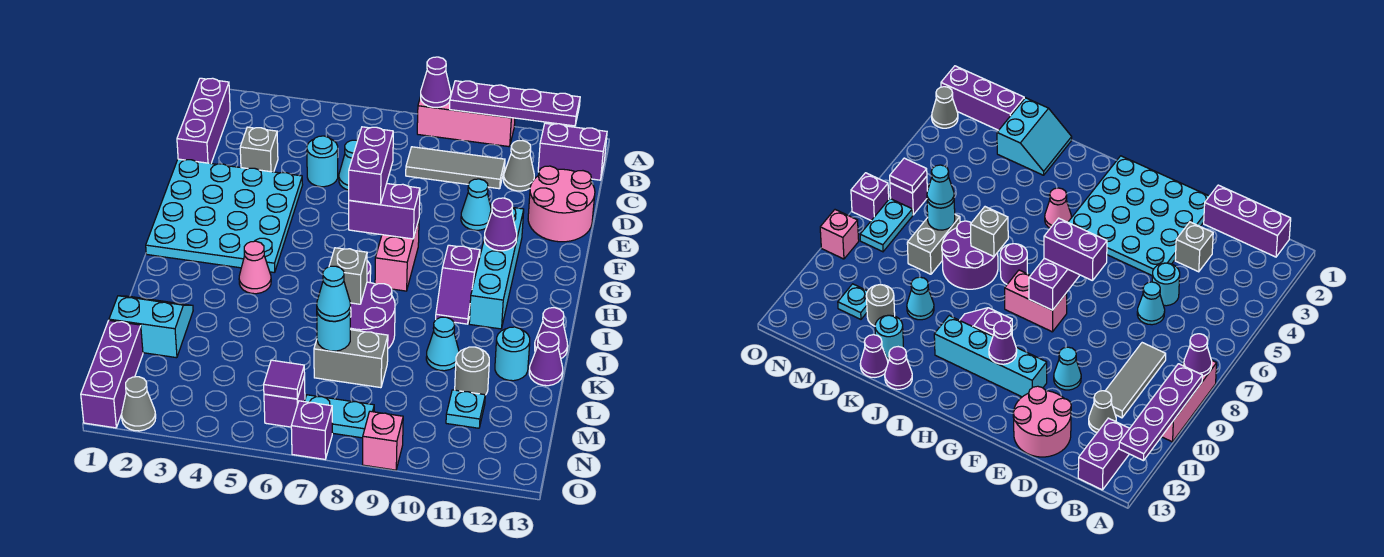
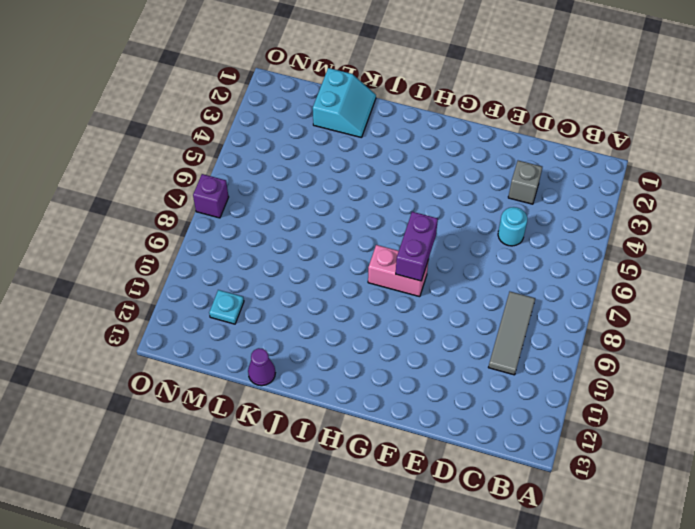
none -> pink 1x3 brick [417,90,515,147]
none -> purple 1x3 brick [177,78,230,163]
none -> purple 1x2 brick [538,123,607,180]
none -> grey 1x1 cone [504,141,534,191]

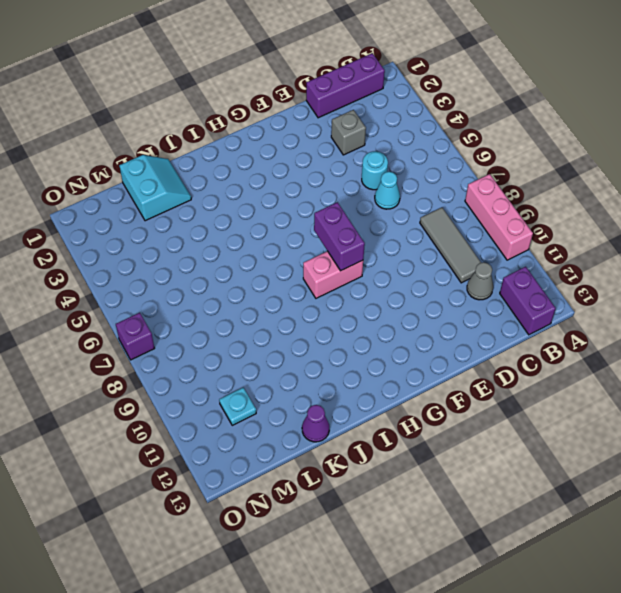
none -> pink 2x2 round brick [528,166,595,242]
none -> cyan 4x4 plate [146,159,303,273]
none -> cyan 1x1 cone [461,179,491,230]
none -> cyan 1x4 brick [469,207,524,329]

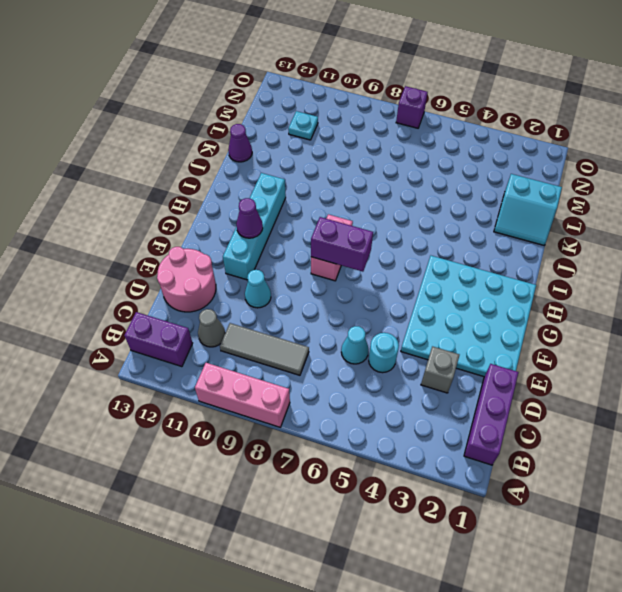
none -> purple 1x2 slope [436,245,480,324]
none -> pink 1x1 cone [239,241,271,294]
none -> purple 1x1 round brick [1000,244,1028,284]
none -> purple 2x2 round brick [350,282,395,348]

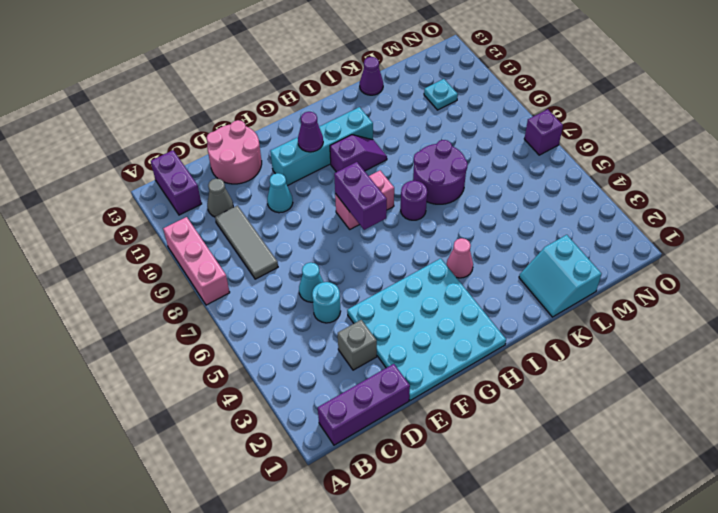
none -> purple 1x1 cone [535,308,568,358]
none -> cyan 1x1 cone [426,317,459,371]
none -> cyan 1x1 round brick [495,327,530,381]
none -> grey 1x2 brick [314,330,388,388]

